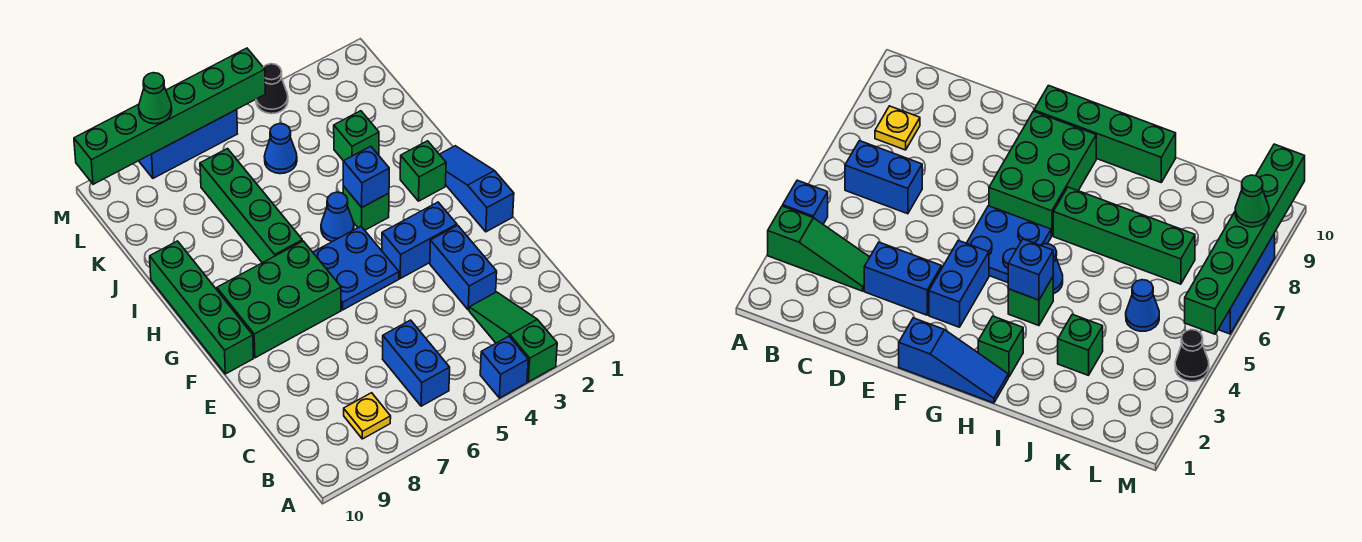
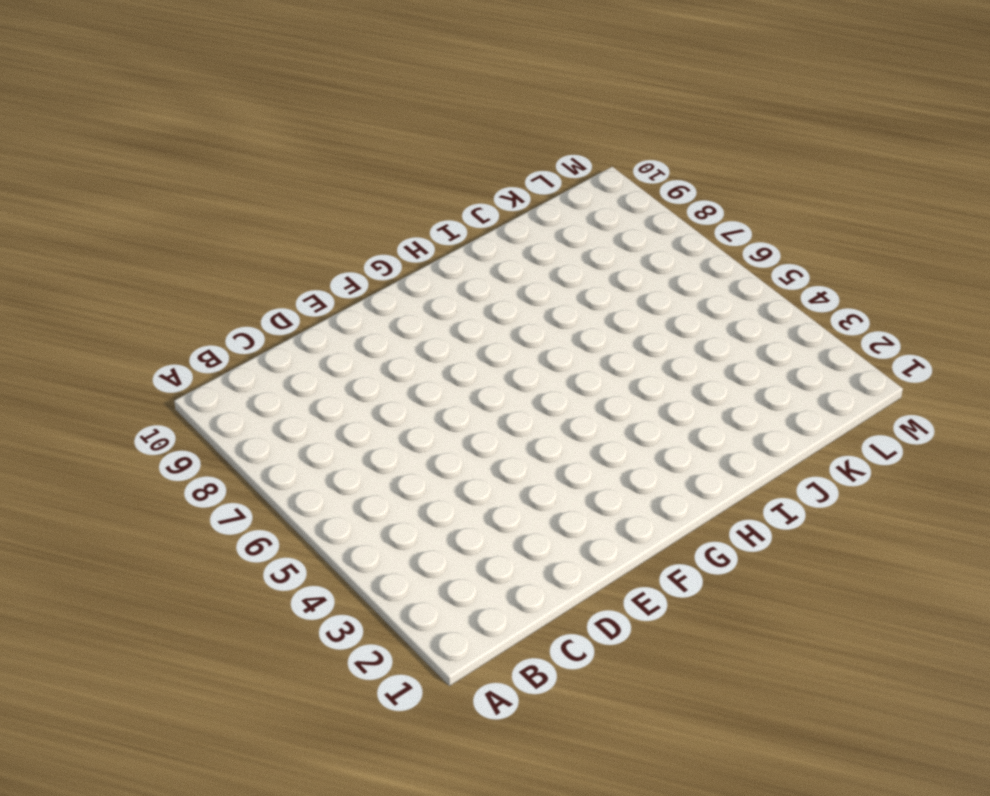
none -> green 1x3 slope [469,292,557,382]
none -> blue 1x1 brick [480,336,528,398]
none -> blue 1x2 brick [383,320,450,406]

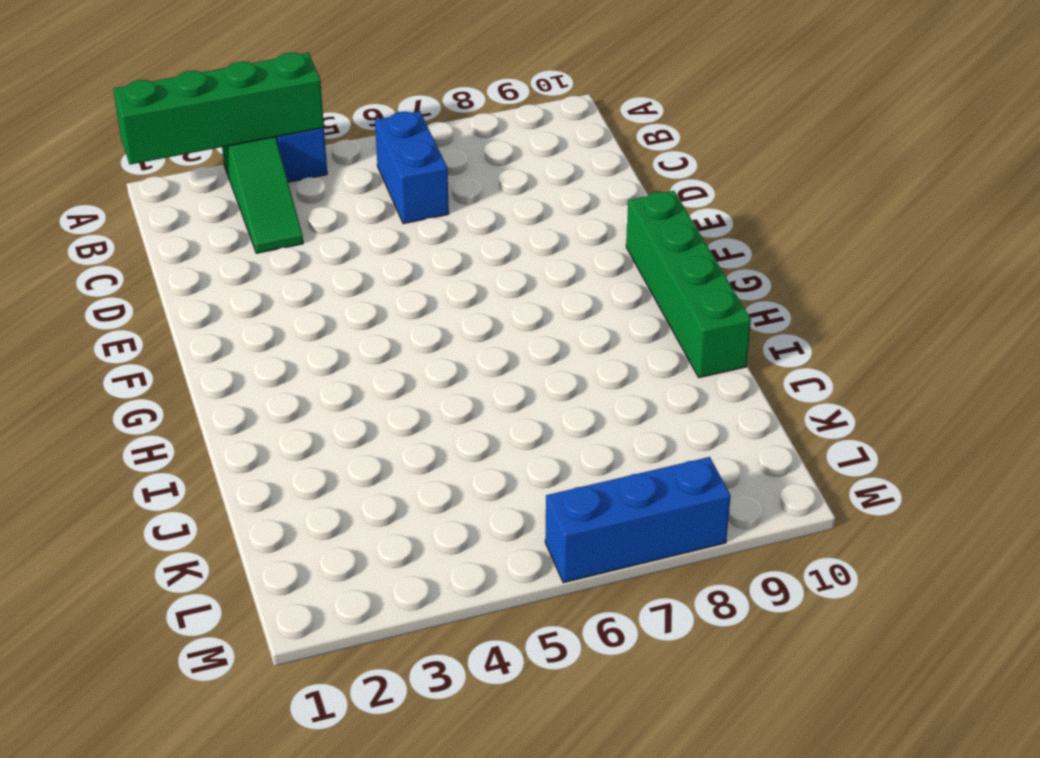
green 1x4 brick [113,53,324,165] -> green 1x4 brick turned to [200,149,302,263]
none -> yellow 1x1 plate [344,393,391,439]
none -> blue 1x2 brick [430,225,497,310]
none -> blue 1x3 slope [439,146,514,232]

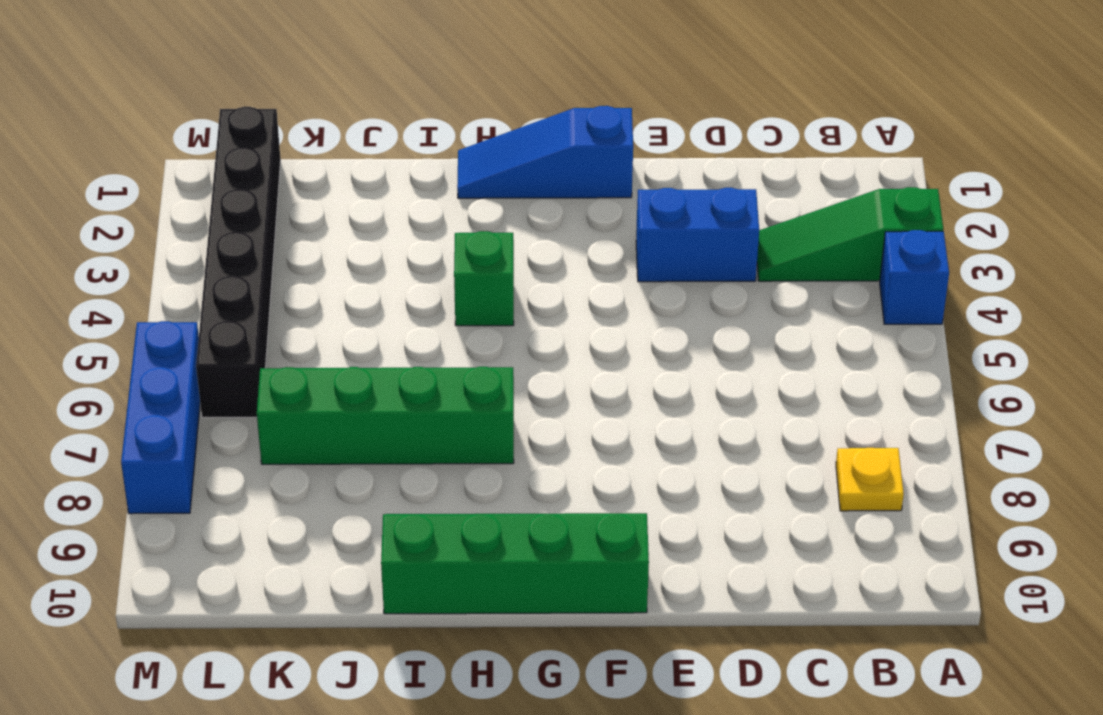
black 1x6 brick [196,107,281,417] -> none
none -> blue 1x2 brick [383,320,450,406]
none -> blue 1x2 brick [382,202,457,278]
none -> blue 2x2 plate [313,226,399,310]

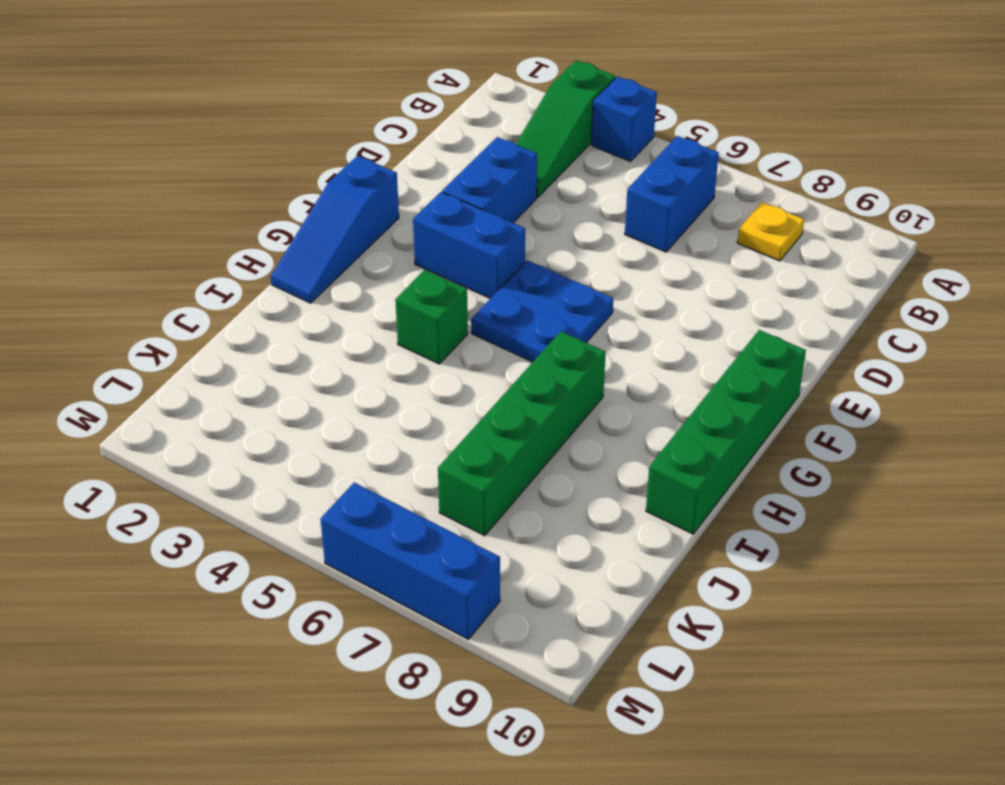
none -> green 2x3 brick [217,241,341,358]
none -> green 1x1 brick [400,141,446,201]
none -> blue 1x1 cone [321,192,354,242]

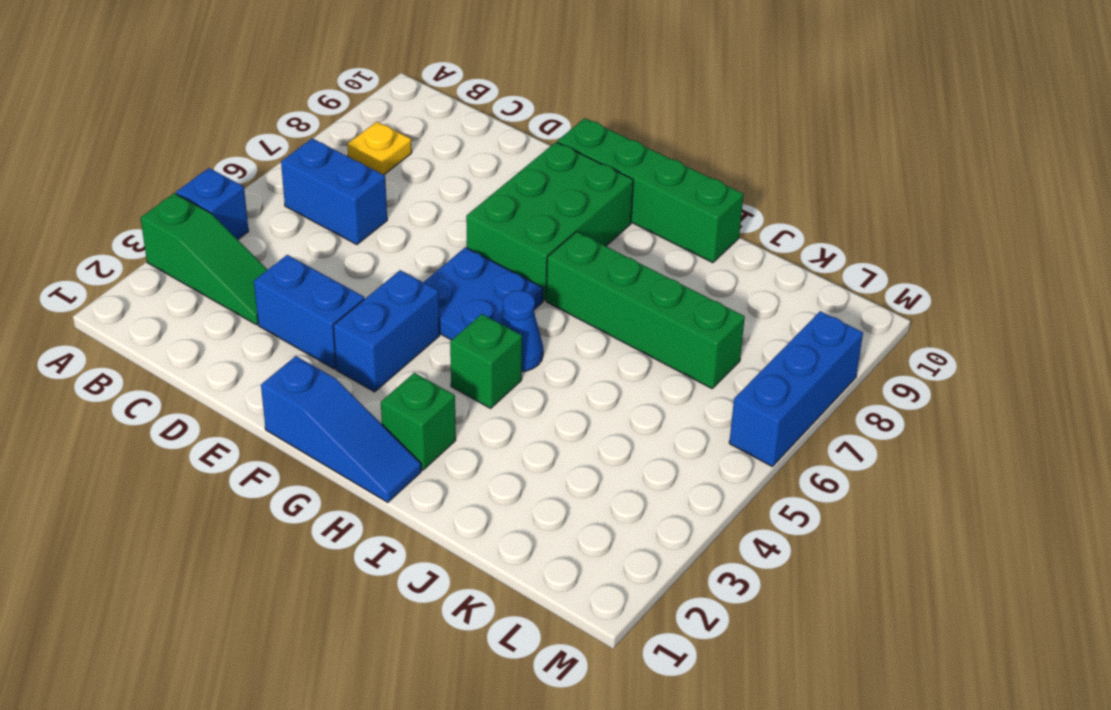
none -> green 1x1 brick [334,111,379,161]
none -> blue 1x1 cone [264,124,297,174]
none -> black 1x1 cone [256,64,288,114]

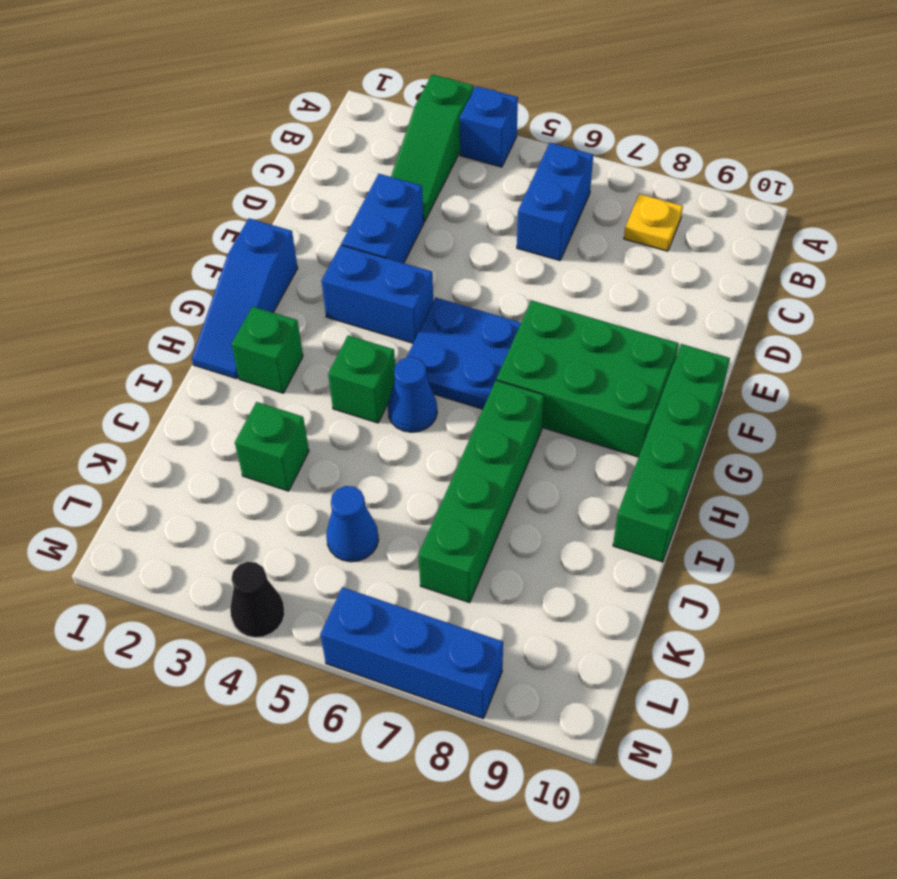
none -> blue 1x1 brick [343,146,389,207]
none -> green 1x6 brick [74,48,265,184]
none -> green 1x1 cone [139,73,172,124]

